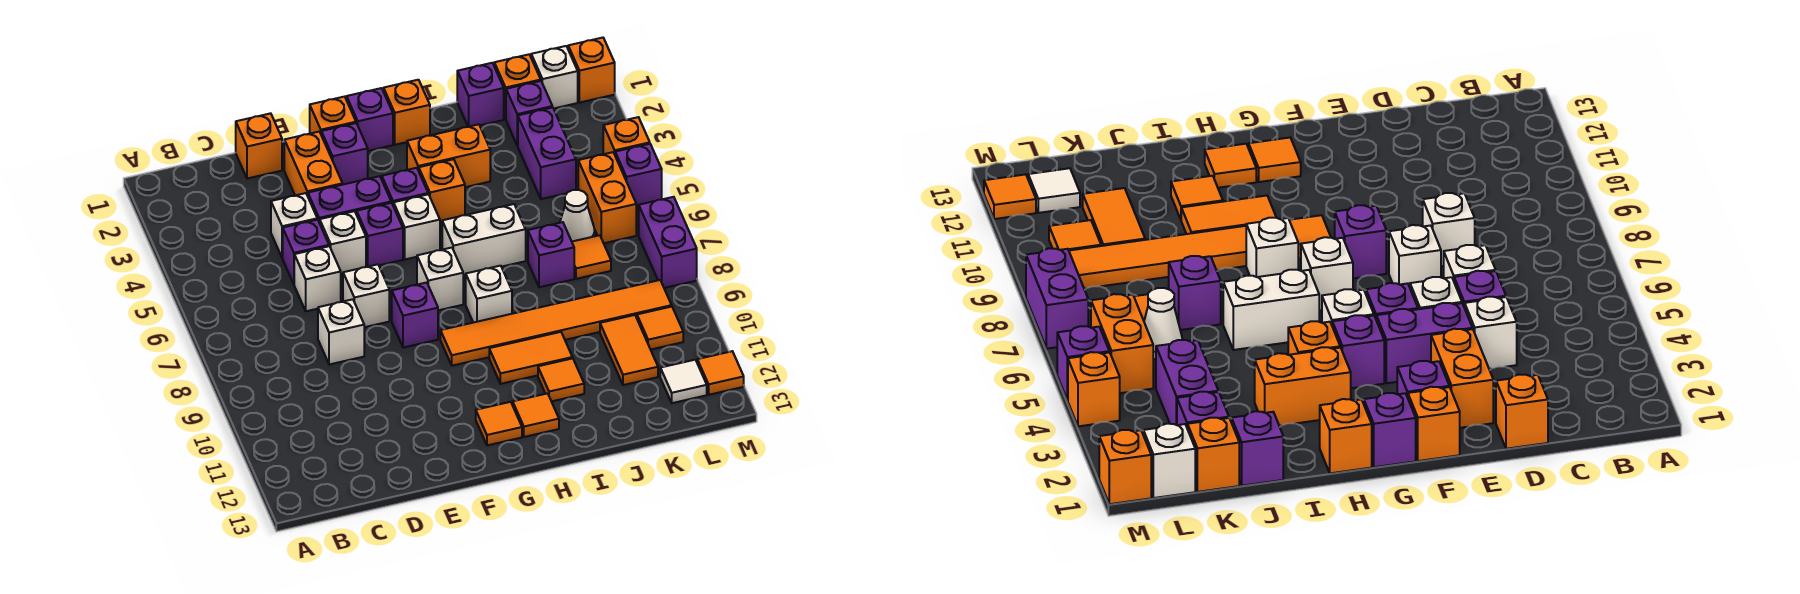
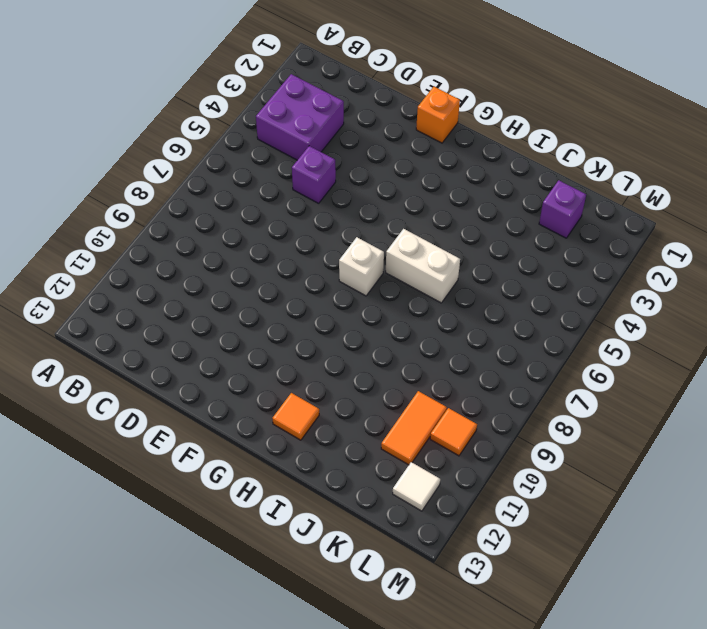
purple 2x2 brick [256,74,344,160] -> none
none -> orange 1x1 brick [236,113,282,179]
none -> white 1x1 brick [271,193,317,258]
none -> white 1x1 brick [294,246,341,311]
none -> white 1x1 brick [318,299,364,365]

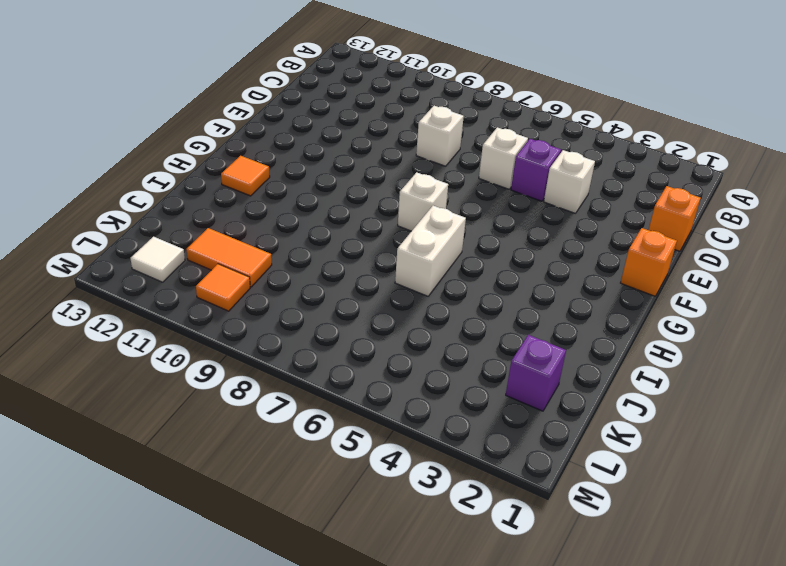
none -> orange 1x2 brick [284,132,343,196]
none -> purple 1x2 brick [308,176,391,223]
none -> white 1x1 brick [320,211,366,274]
none -> white 1x1 brick [343,264,389,327]

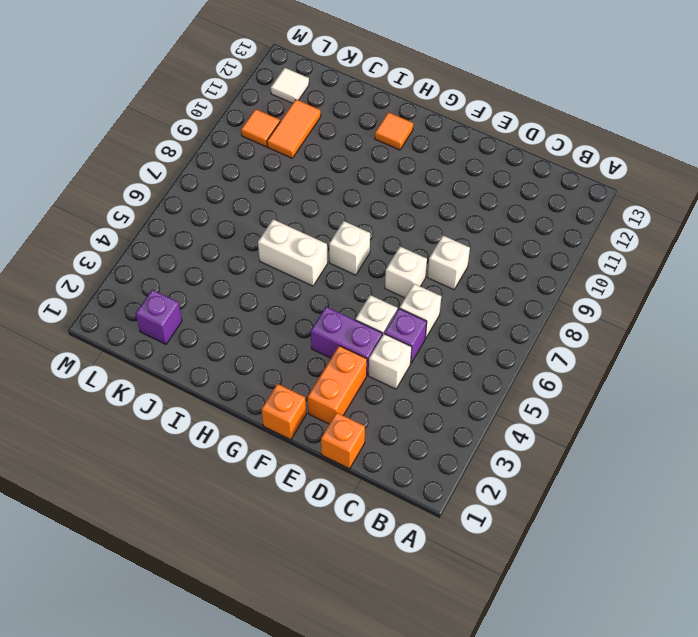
none -> purple 1x1 brick [321,123,368,184]
none -> purple 1x1 brick [357,203,403,267]
none -> purple 1x1 brick [392,283,438,348]
none -> purple 1x1 brick [347,88,393,151]

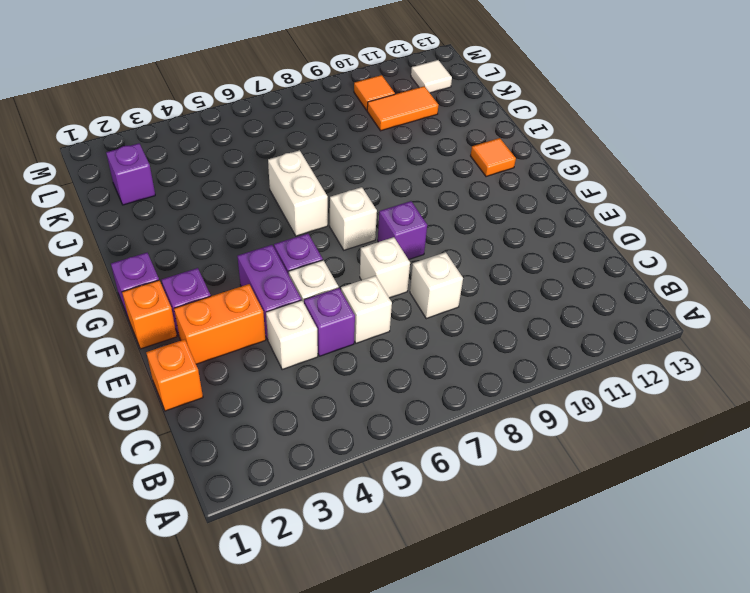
none -> purple 1x1 brick [382,168,428,206]
none -> white 1x1 brick [394,194,440,259]
none -> orange 1x6 tile [440,280,672,366]
none -> orange 1x1 tile [476,402,522,445]

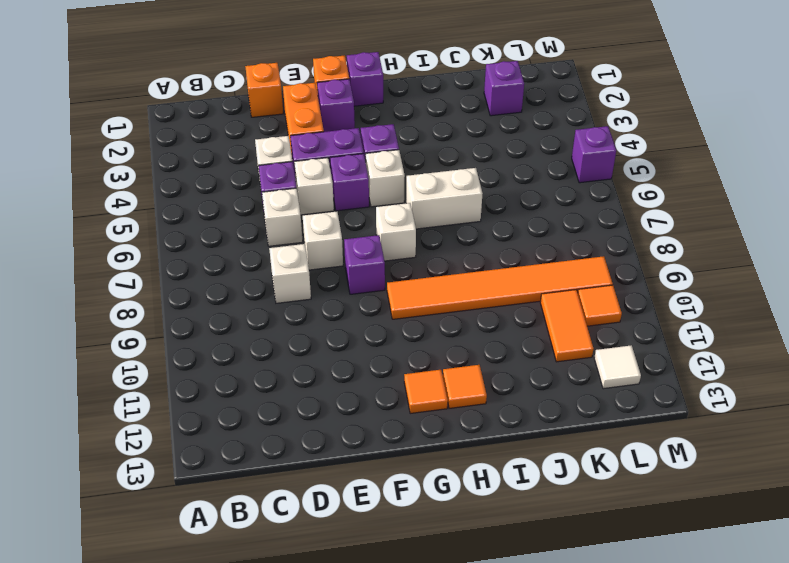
none -> orange 1x1 brick [384,80,430,145]
none -> orange 1x2 brick [407,124,490,187]
none -> orange 1x1 brick [419,159,465,222]
none -> white 1x1 brick [466,266,512,323]

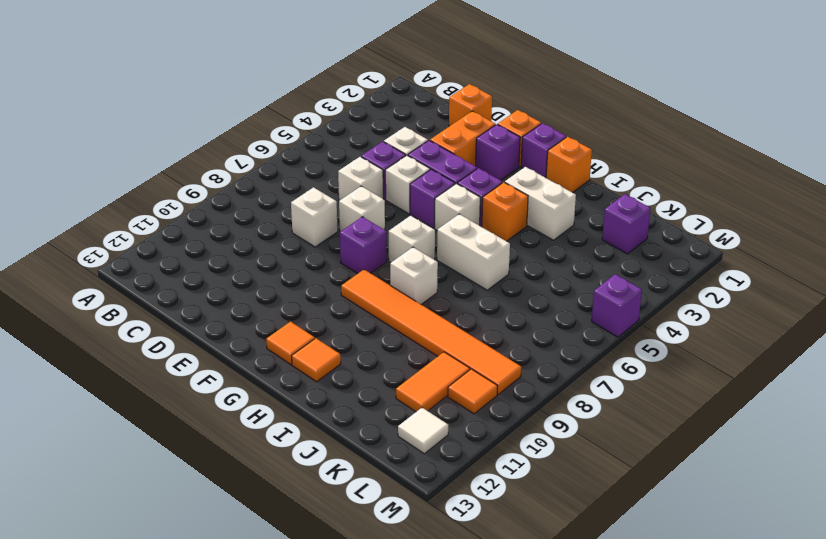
white 1x2 brick [505,167,576,240] -> orange 1x2 brick [407,124,490,187]
none -> orange 1x2 tile [489,332,572,384]
none -> orange 1x1 tile [538,358,584,401]
none -> purple 1x1 brick [457,63,504,127]
none -> purple 1x1 brick [528,222,574,287]

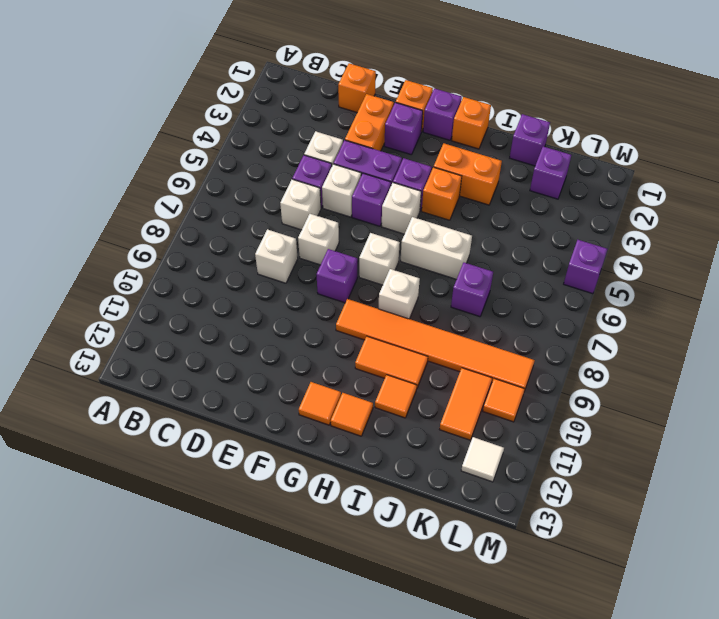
none -> orange 1x1 brick [494,54,541,119]
none -> purple 1x2 brick [518,107,576,199]
none -> white 1x1 cone [560,190,595,241]
none -> orange 1x1 tile [572,235,611,279]

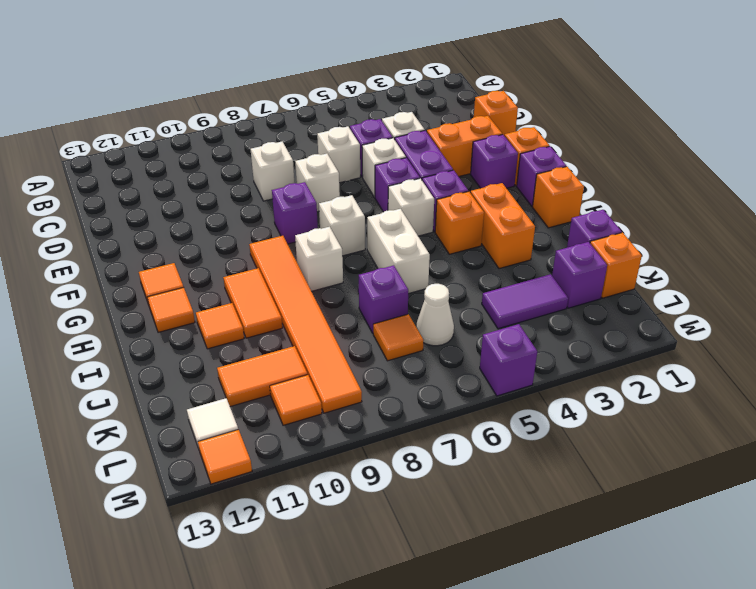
purple 1x2 tile [482,274,568,329] -> purple 1x2 brick [518,107,576,199]
none -> white 1x1 brick [531,46,578,108]
none -> orange 1x2 brick [578,152,636,243]
none -> orange 1x1 brick [568,38,615,102]
none -> orange 1x1 brick [603,117,650,154]

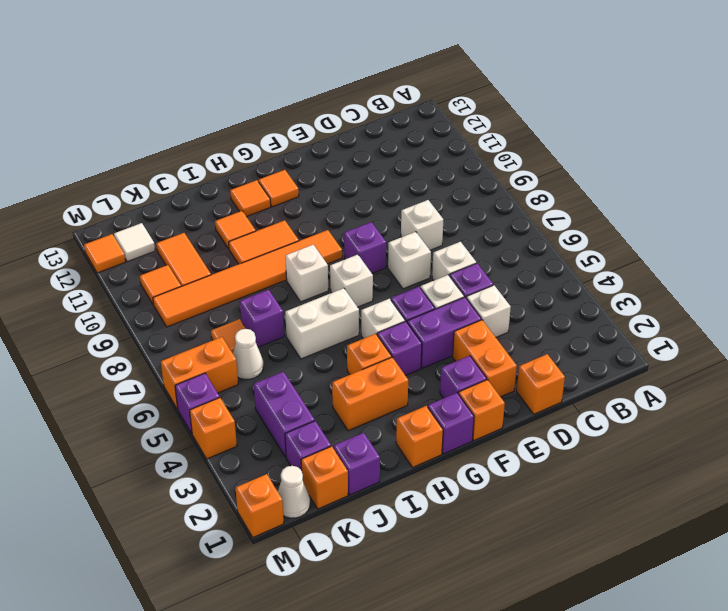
white 1x1 cone [278,466,310,518] -> white 1x1 brick [531,46,578,108]
orange 1x2 brick [161,337,238,409] -> orange 1x2 brick turned to [578,152,636,243]
none -> purple 1x2 brick [639,197,697,288]

